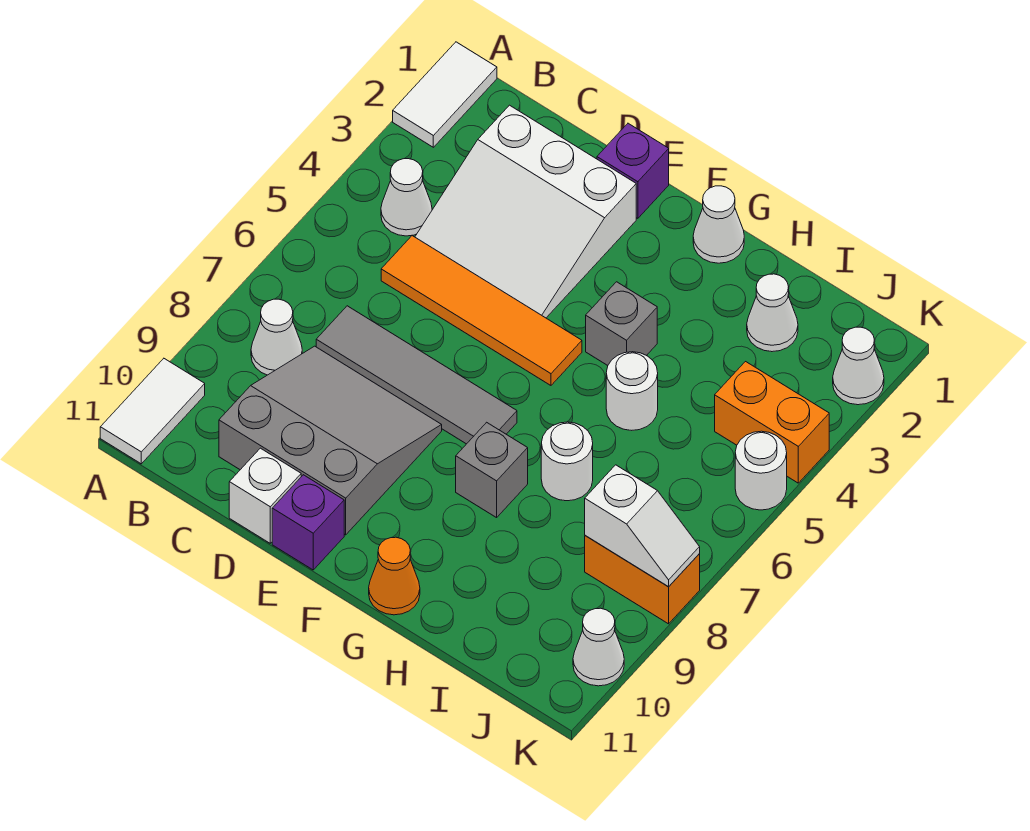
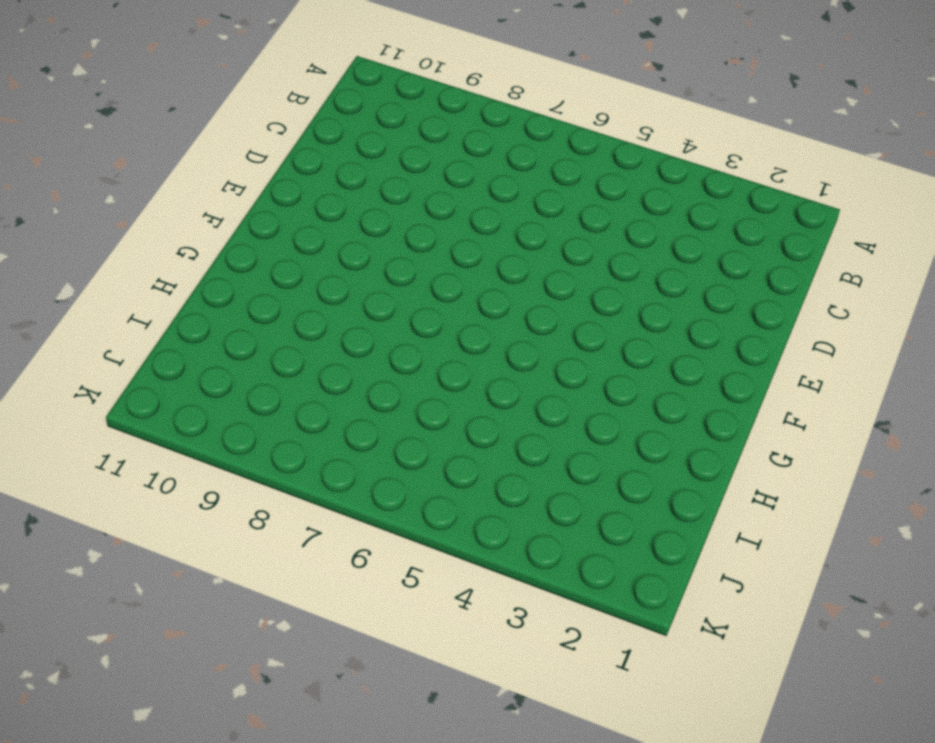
none -> white 1x2 tile [393,42,497,147]
none -> white 1x2 tile [100,358,205,464]
none -> white 1x1 cone [381,159,432,236]

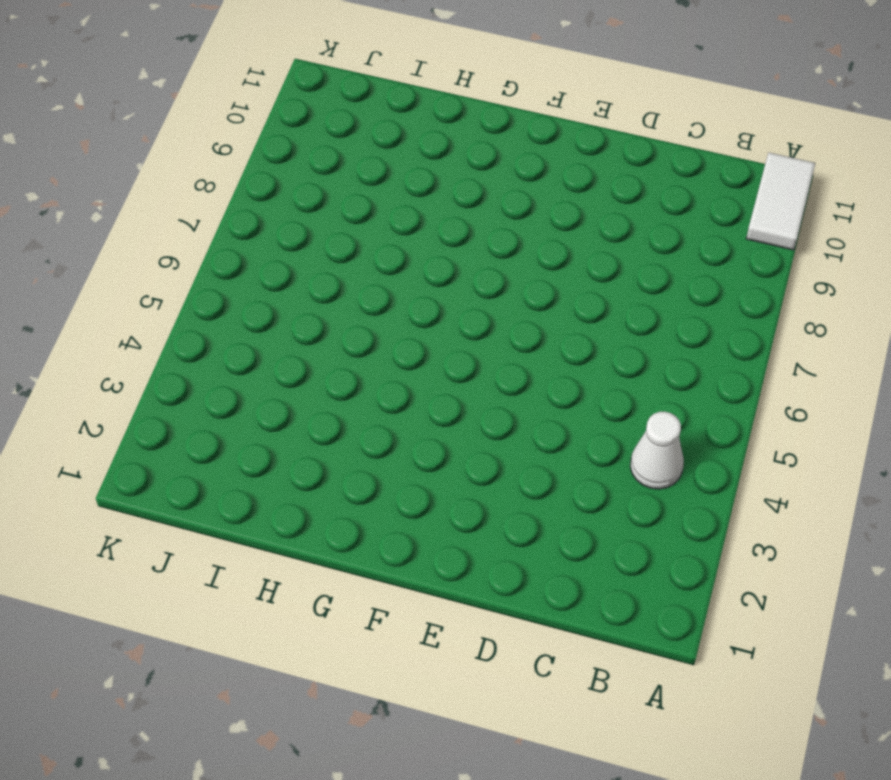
none -> white 1x2 tile [393,42,497,147]
none -> white 1x1 cone [251,299,302,375]
none -> white 3x3 slope [415,105,636,318]

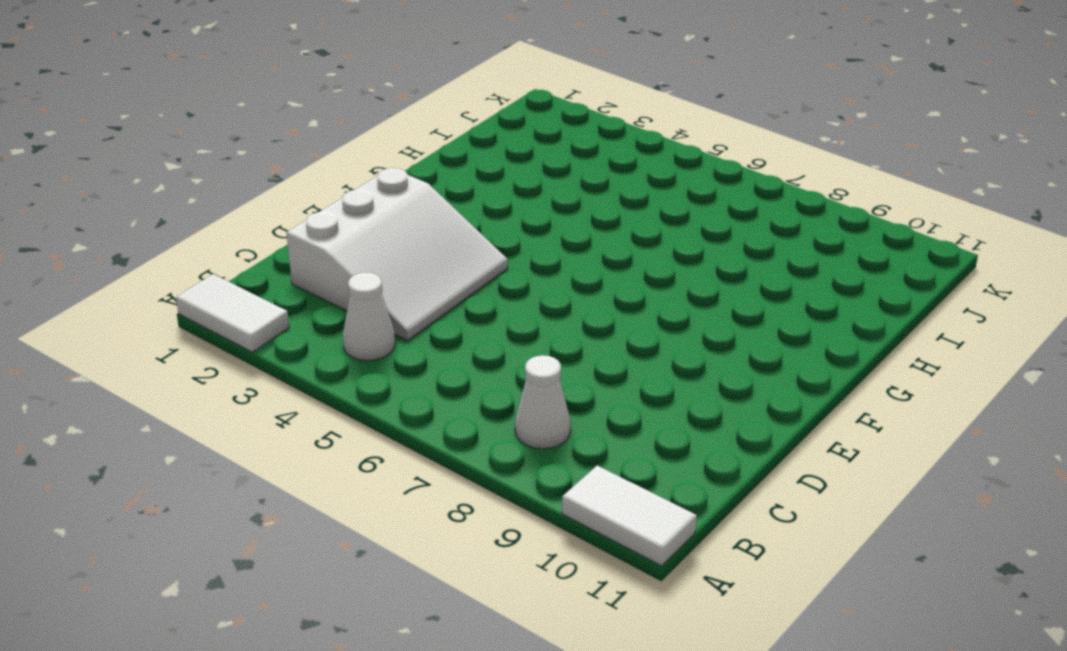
none -> orange 1x4 tile [381,236,582,385]
none -> grey 1x4 tile [316,306,517,444]
none -> grey 3x3 slope [219,346,442,535]

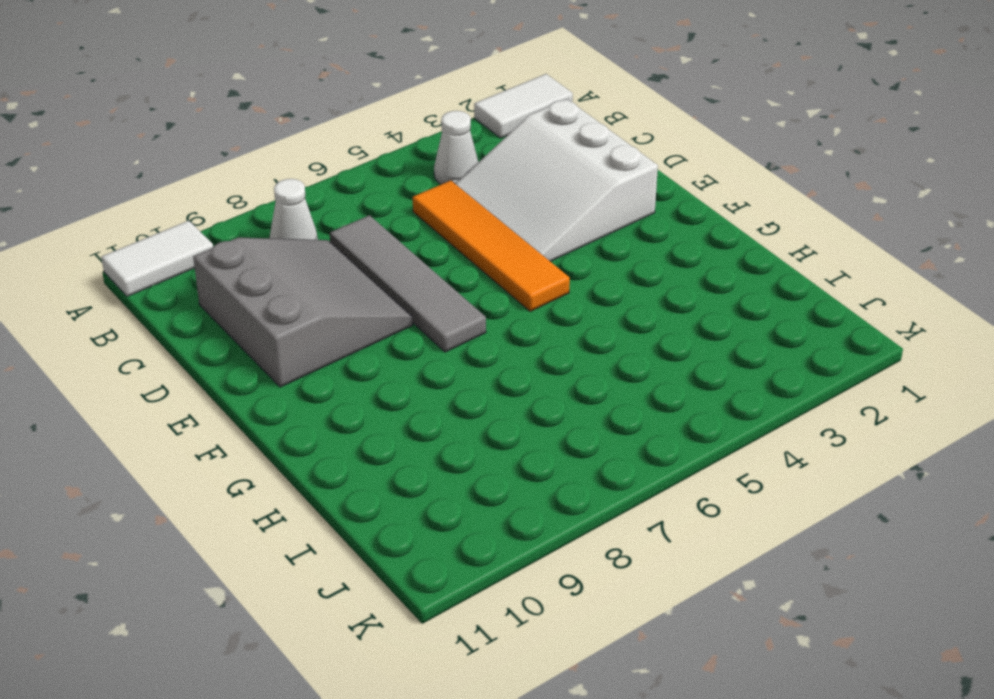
none -> white 1x1 brick [229,448,301,543]
none -> purple 1x1 brick [597,123,669,218]
none -> purple 1x1 brick [272,475,344,570]

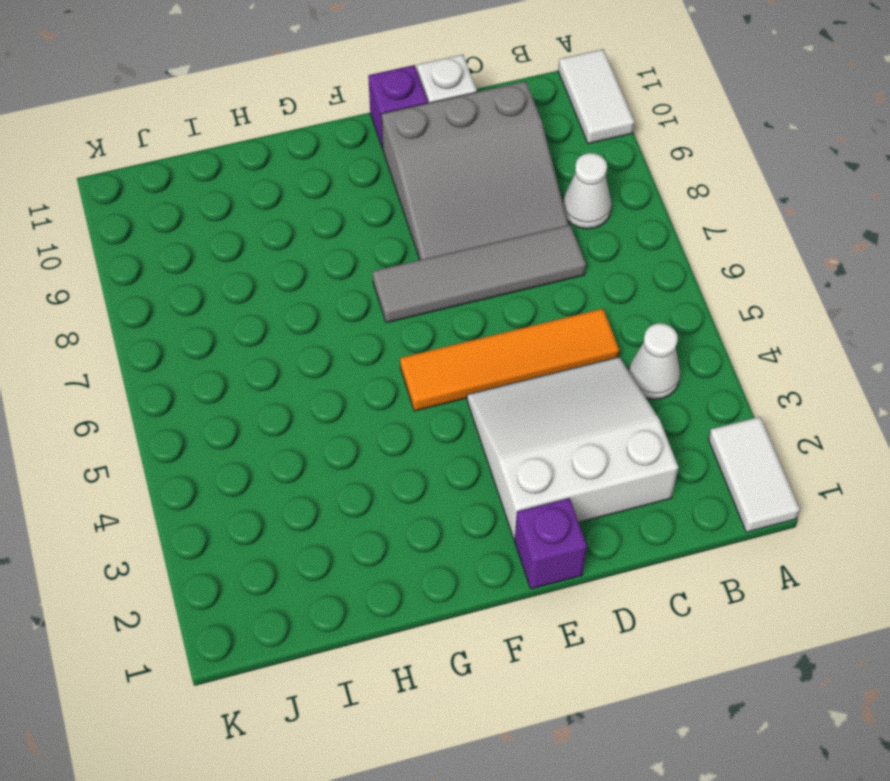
none -> white 1x1 cone [693,186,744,263]
none -> grey 1x1 brick [586,282,657,365]
none -> grey 1x1 brick [456,422,528,518]

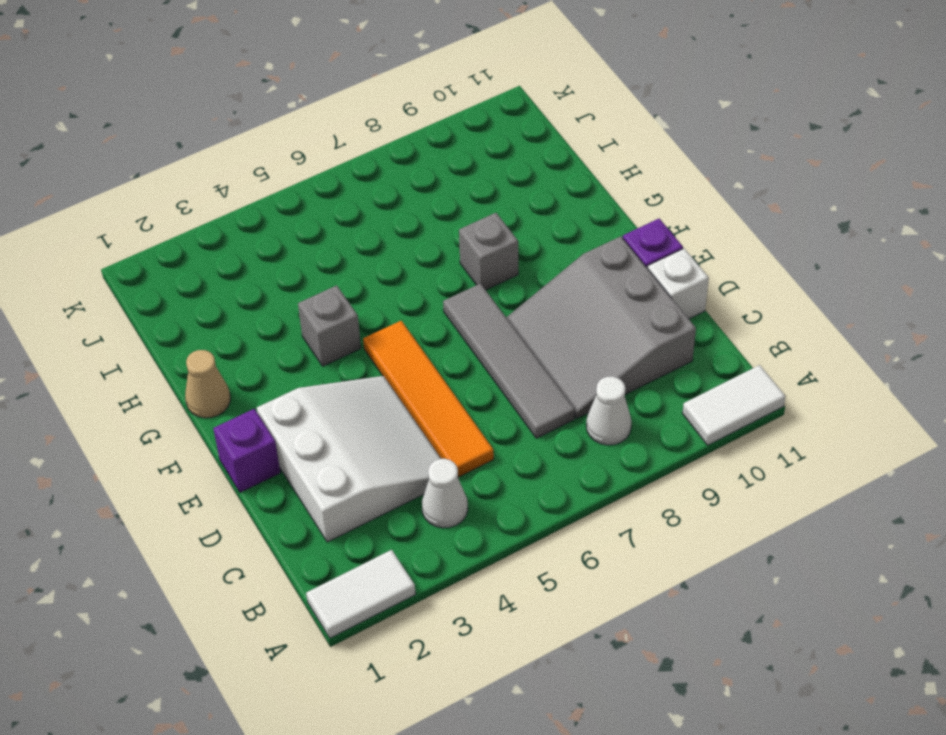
tan 1x1 cone [185,350,230,418] -> white 1x1 cone [693,186,744,263]
none -> orange 1x1 cone [369,537,420,615]
none -> white 1x1 round brick [606,352,658,430]
none -> white 1x1 round brick [541,422,593,501]

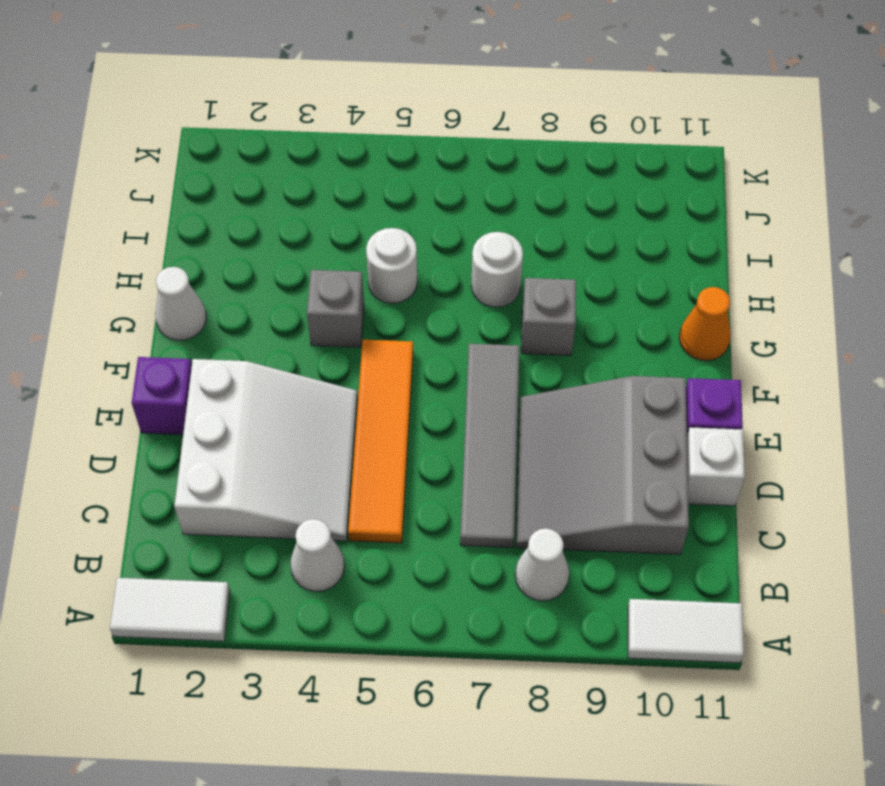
none -> white 1x1 cone [747,274,798,352]
none -> orange 1x2 brick [715,362,829,483]
none -> orange 1x2 brick [585,535,700,624]

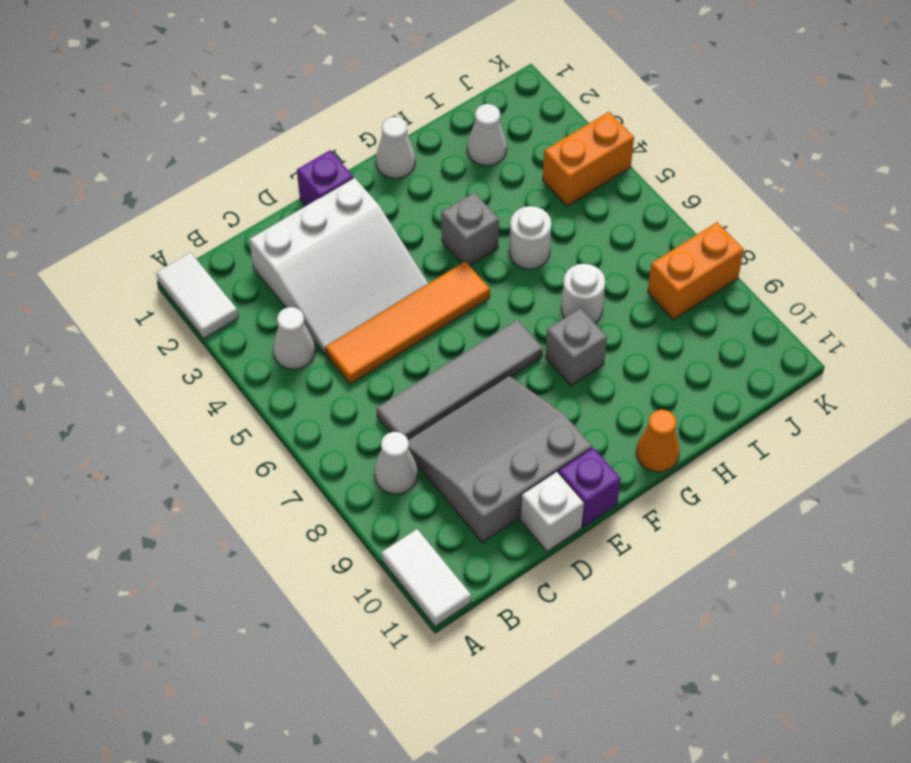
none -> white 1x1 cone [833,327,884,405]
none -> white 1x1 round brick [735,431,787,510]
none -> white 1x1 cone [573,608,624,686]

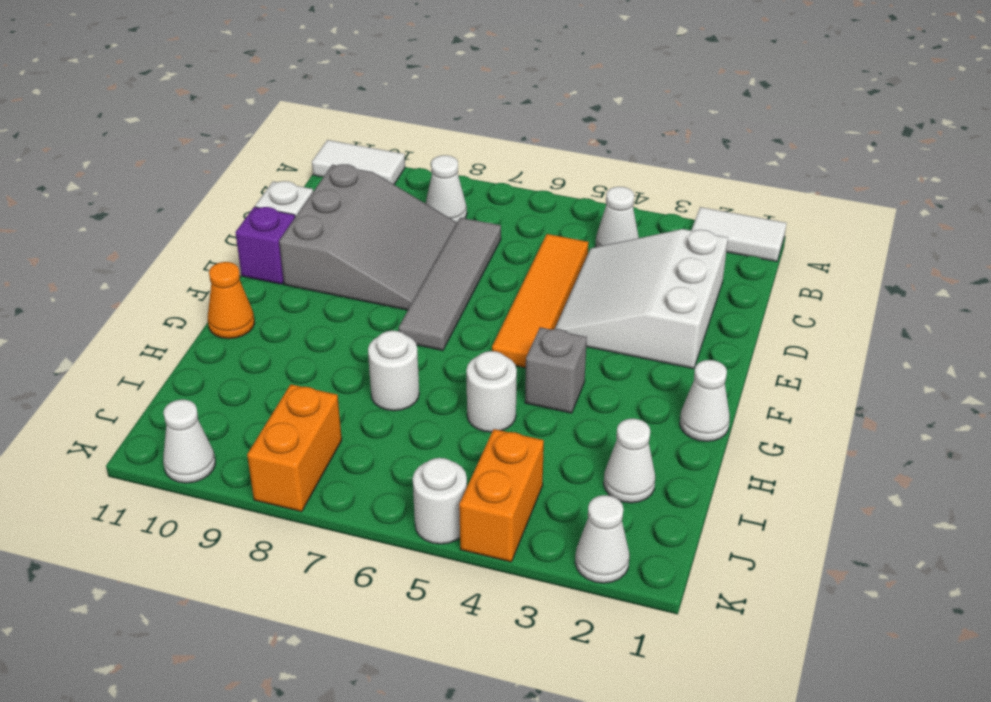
none -> purple 1x1 brick [597,123,669,218]
none -> grey 1x1 brick [456,422,528,518]
none -> white 1x2 slope [585,465,700,587]

